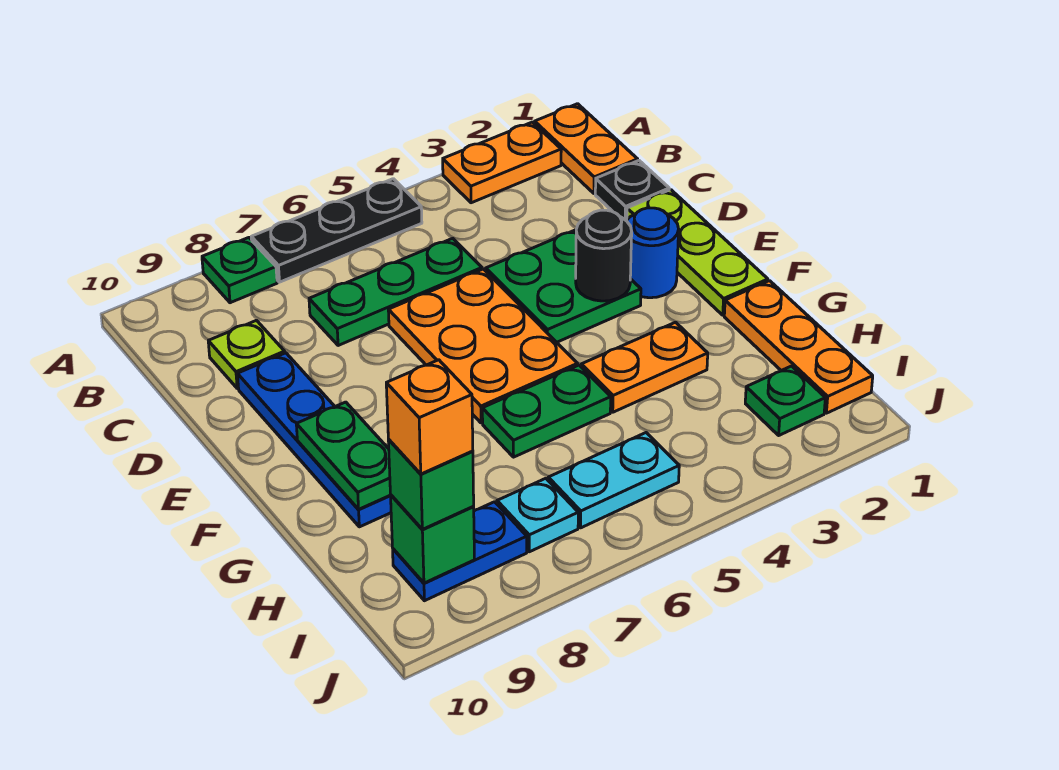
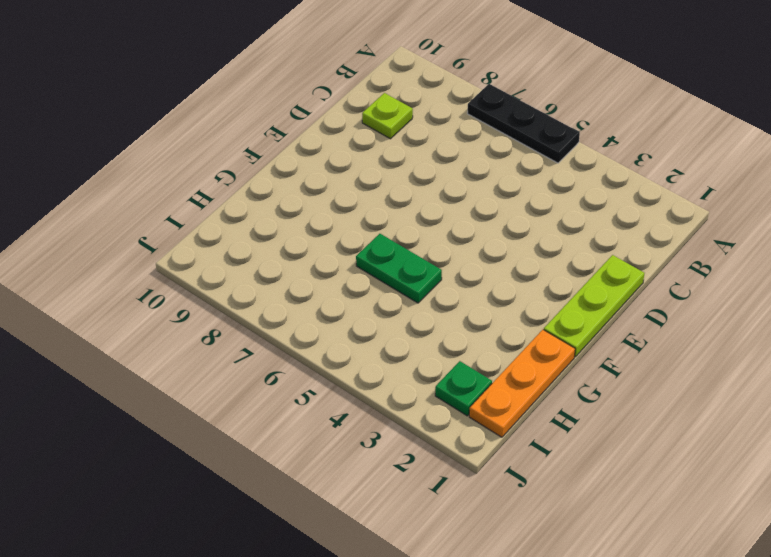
none -> orange 1x2 plate [535,104,638,194]
none -> orange 1x2 plate [443,122,561,203]
none -> green 1x1 plate [202,238,277,303]

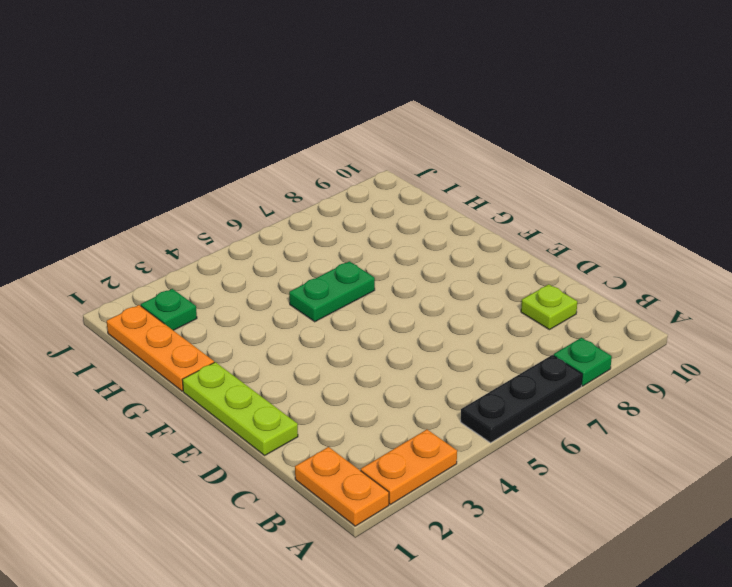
none -> black 1x1 plate [595,161,669,221]
none -> green 1x3 plate [309,238,482,346]
none -> green 2x2 plate [486,230,641,342]

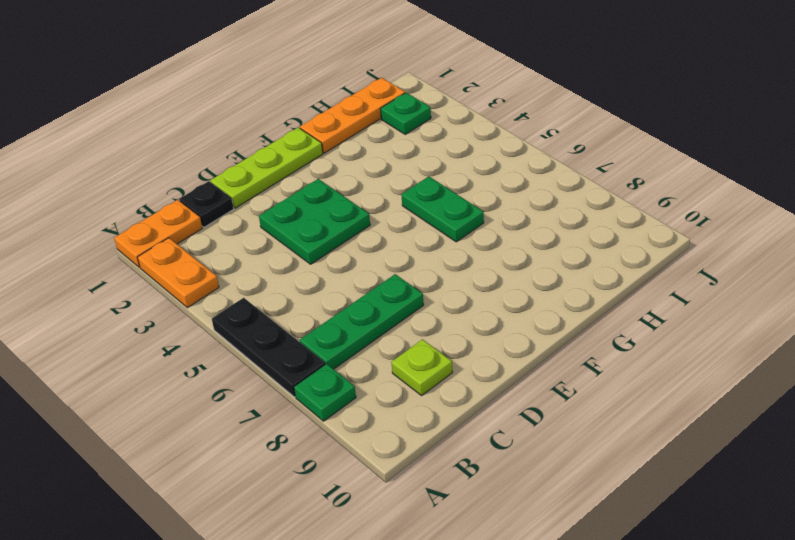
green 1x3 plate [300,274,424,369] -> green 1x3 plate turned to [309,238,482,346]
none -> orange 2x3 plate [388,269,578,423]
none -> blue 1x4 plate [237,353,391,527]
none -> blue 1x1 round brick [627,208,679,298]

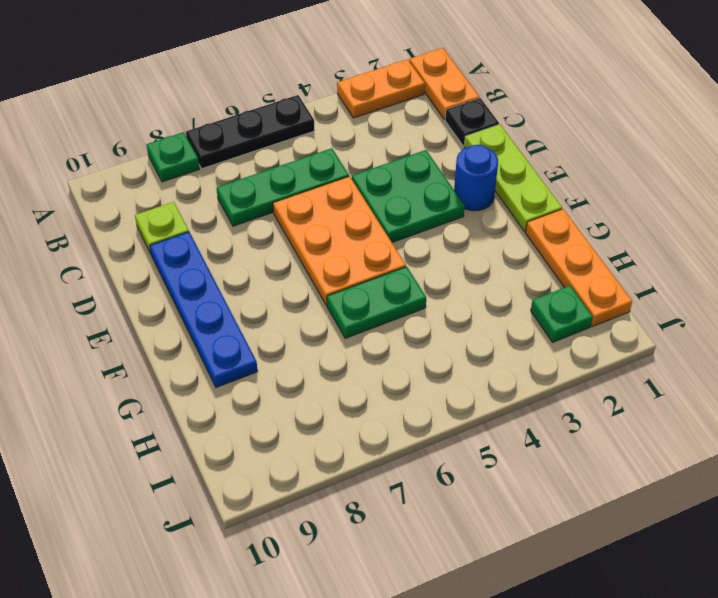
none -> orange 1x2 plate [581,322,708,412]
none -> cyan 1x2 plate [548,433,679,528]
none -> cyan 1x1 plate [497,478,578,552]

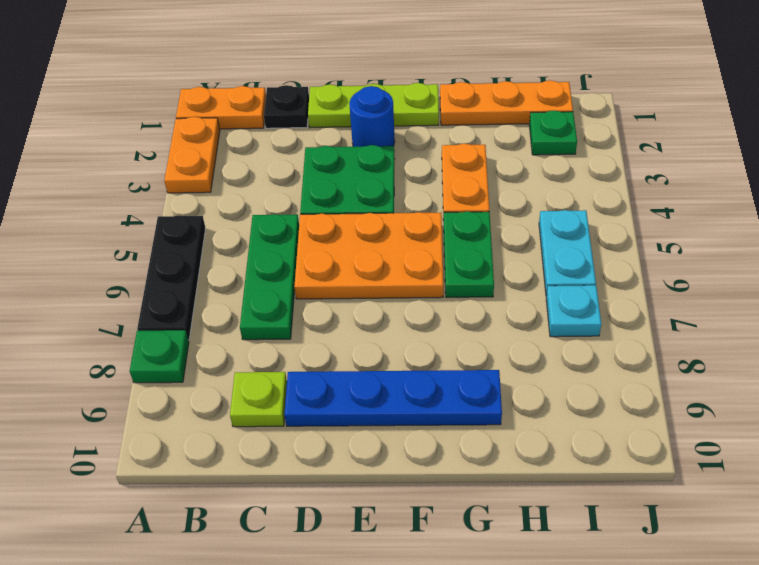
none -> blue 1x2 plate [393,502,527,601]
none -> black 1x1 round brick [576,210,632,301]
none -> green 1x2 plate [296,402,391,509]

